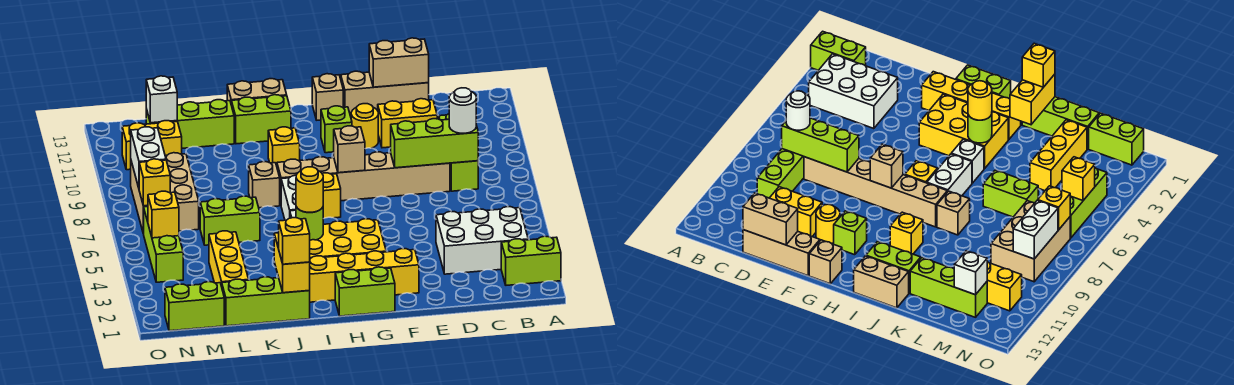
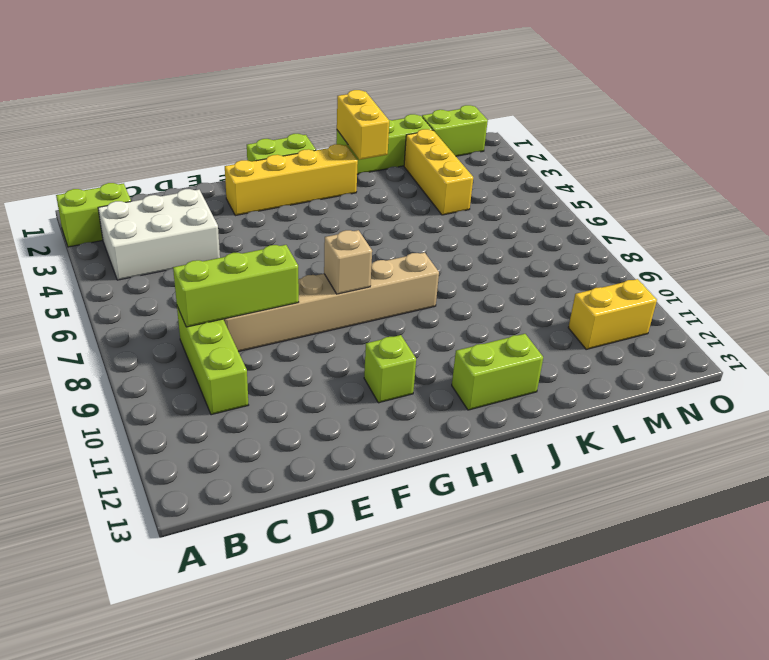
none -> yellow 1x2 brick [378,99,437,148]
none -> tan 1x3 brick [341,71,429,116]
none -> yellow 1x1 round brick [351,104,378,149]
none -> yellow 2x3 brick [310,219,386,259]

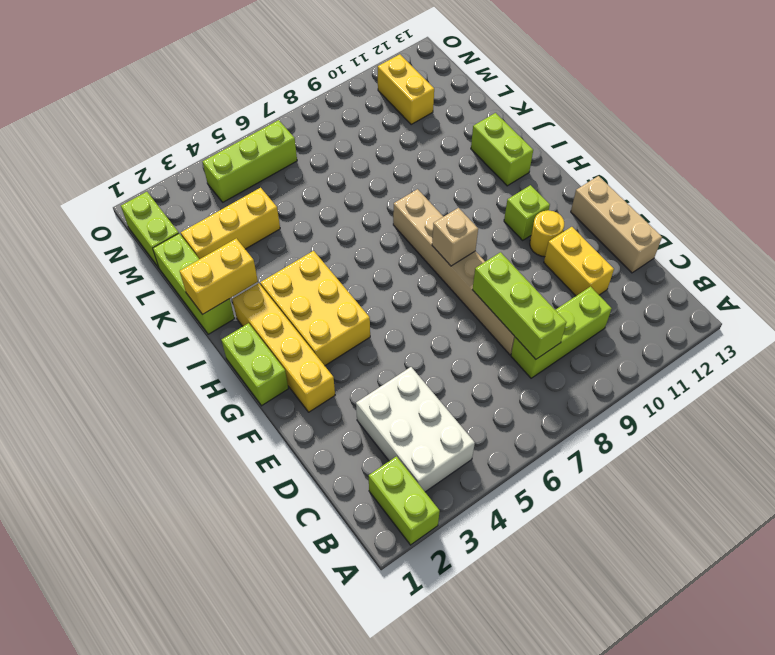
none -> tan 1x1 brick [312,74,343,120]
none -> yellow 1x1 brick [322,173,341,219]
none -> white 1x1 brick [951,139,984,183]
none -> white 1x2 brick [281,175,296,220]

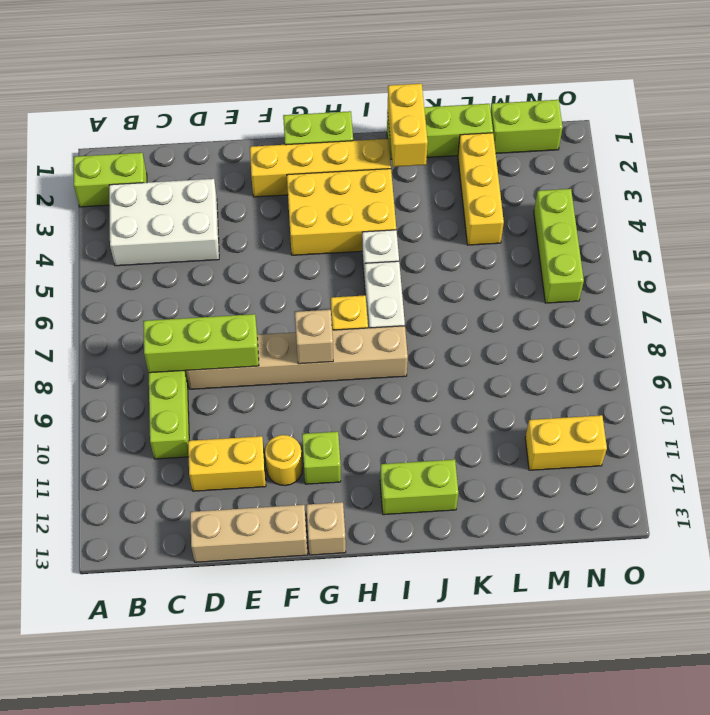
none -> yellow 1x1 brick [268,127,300,166]
none -> tan 1x2 brick [227,79,287,102]
none -> tan 1x1 brick [249,162,280,208]
none -> lime 1x2 brick [200,196,260,245]

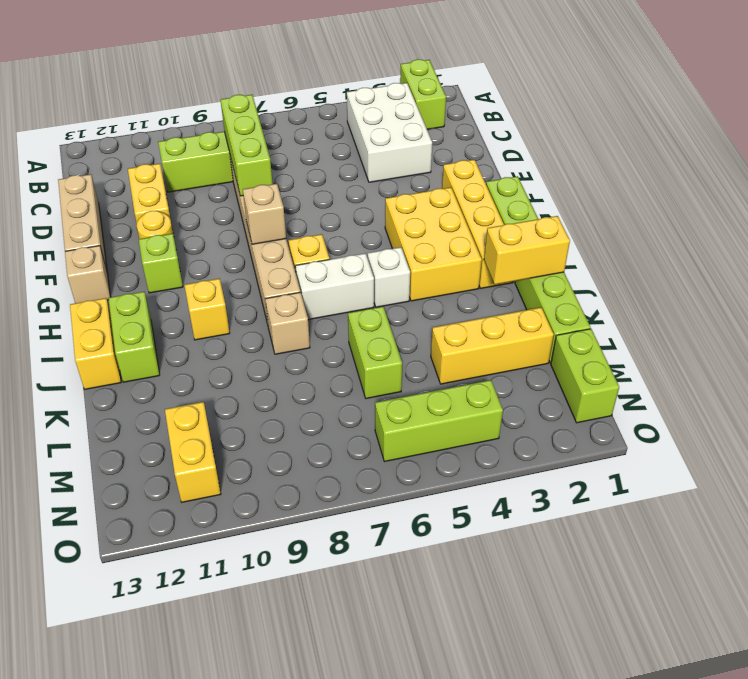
yellow 1x2 brick [70,298,121,389] -> tan 1x2 brick [227,79,287,102]
none -> lime 1x3 brick [146,100,234,148]
none -> tan 2x3 brick [131,153,199,234]
none -> tan 1x2 brick [369,38,429,87]
none -> lime 1x1 round brick [296,207,323,240]

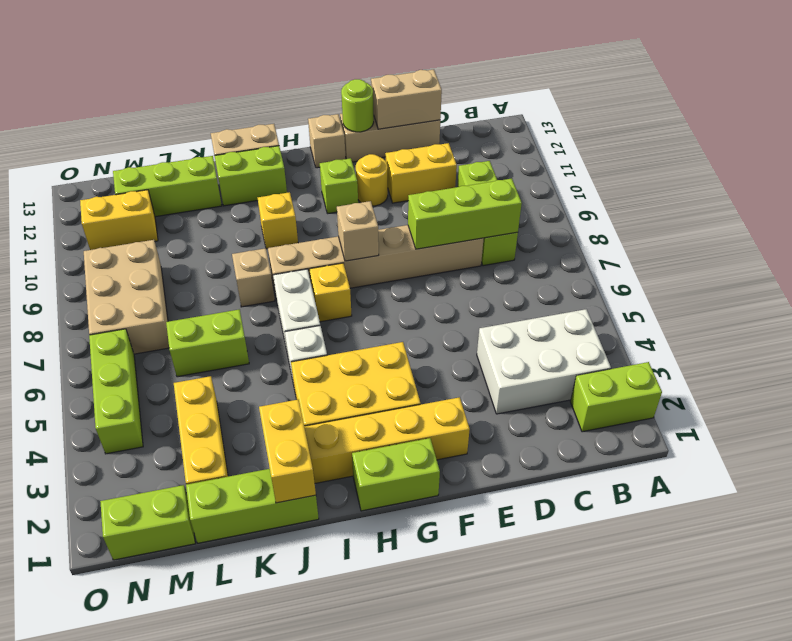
lime 1x1 round brick [341,79,374,132] -> lime 1x1 round brick moved to [296,207,323,240]
none -> white 1x1 brick [146,76,177,123]
none -> yellow 1x1 brick [148,191,179,238]
none -> yellow 1x1 brick [139,159,170,206]
none -> white 1x2 brick [131,127,166,188]

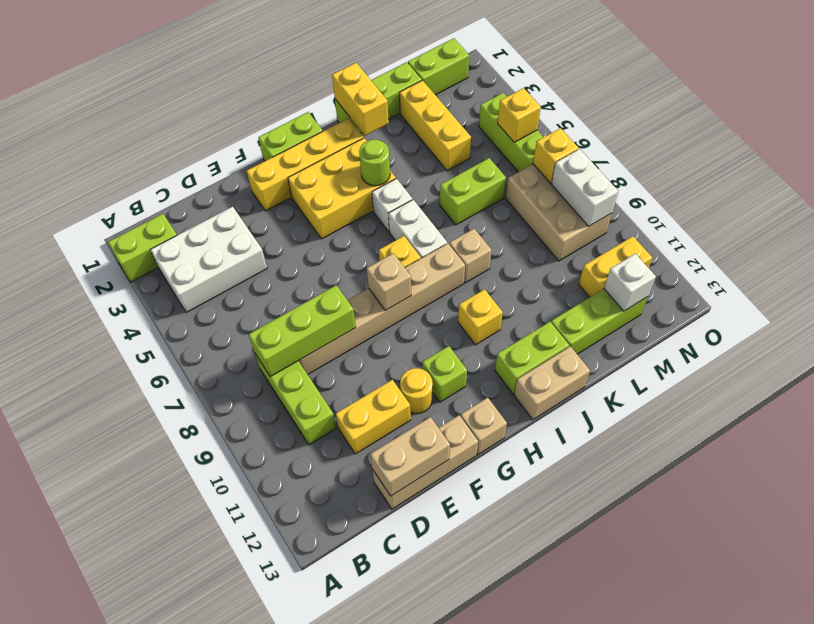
none -> white 1x1 round brick [449,88,476,133]
none -> yellow 1x1 round brick [296,167,323,212]
none -> yellow 1x1 brick [279,218,310,264]

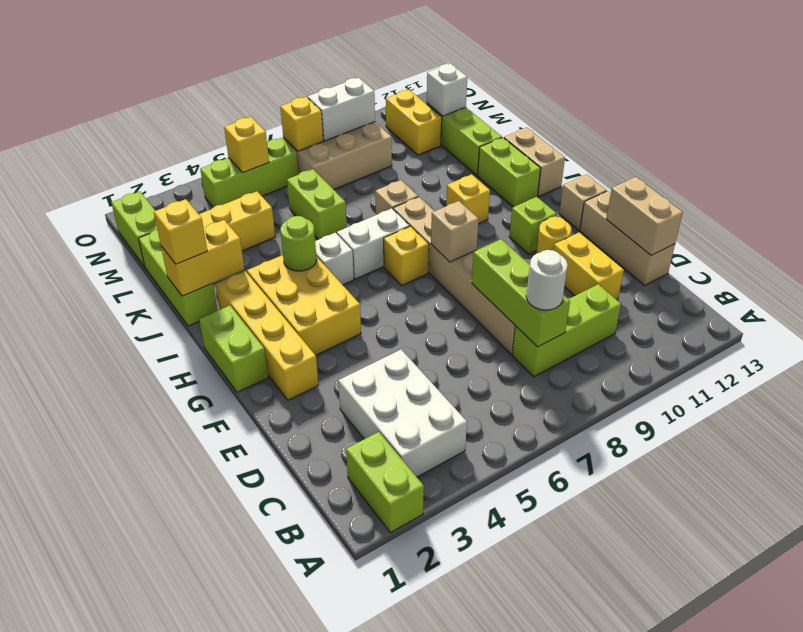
none -> yellow 1x1 round brick [296,167,323,212]

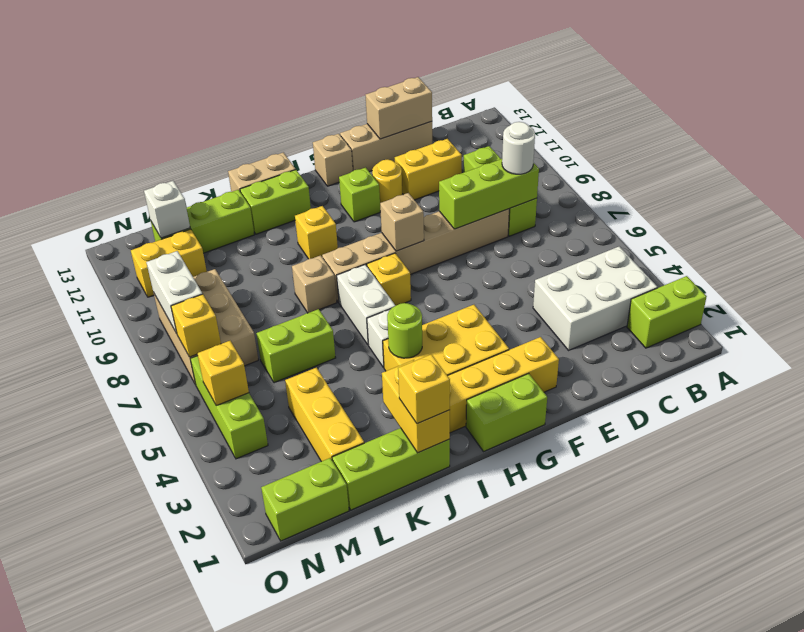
none -> yellow 1x1 round brick [296,167,323,212]

